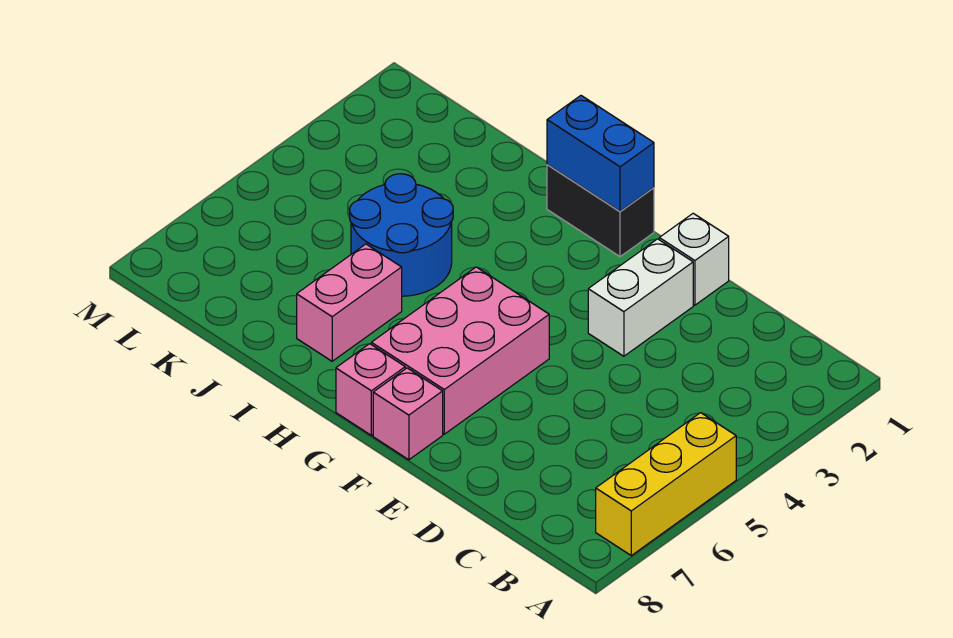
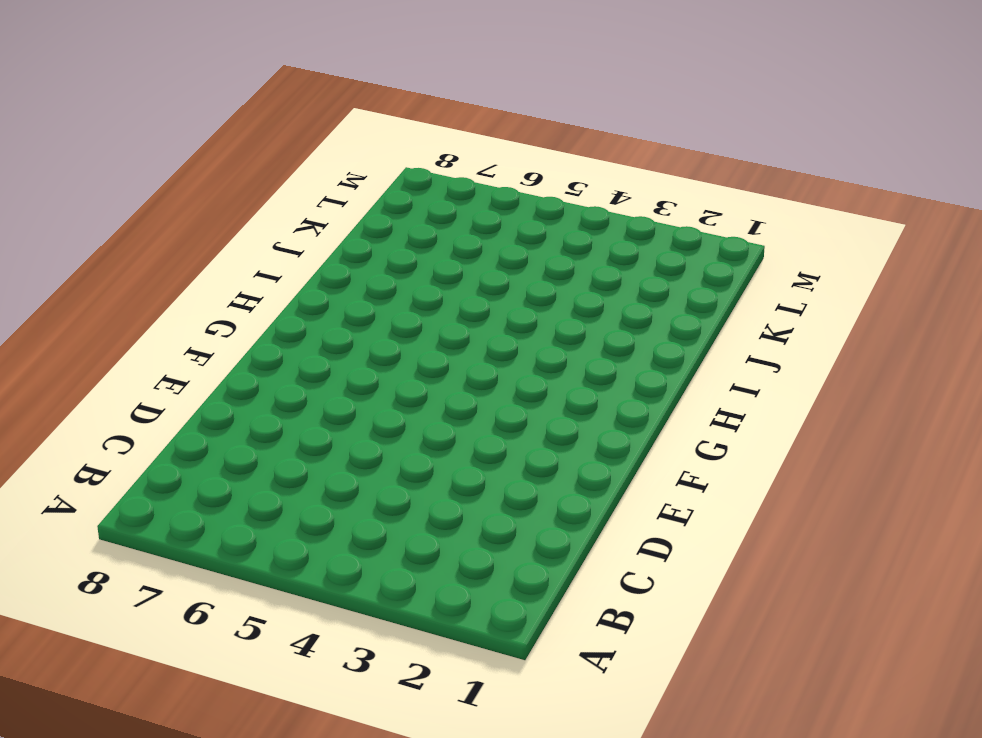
none -> yellow 1x3 brick [596,413,736,555]
none -> white 1x1 brick [659,213,729,305]

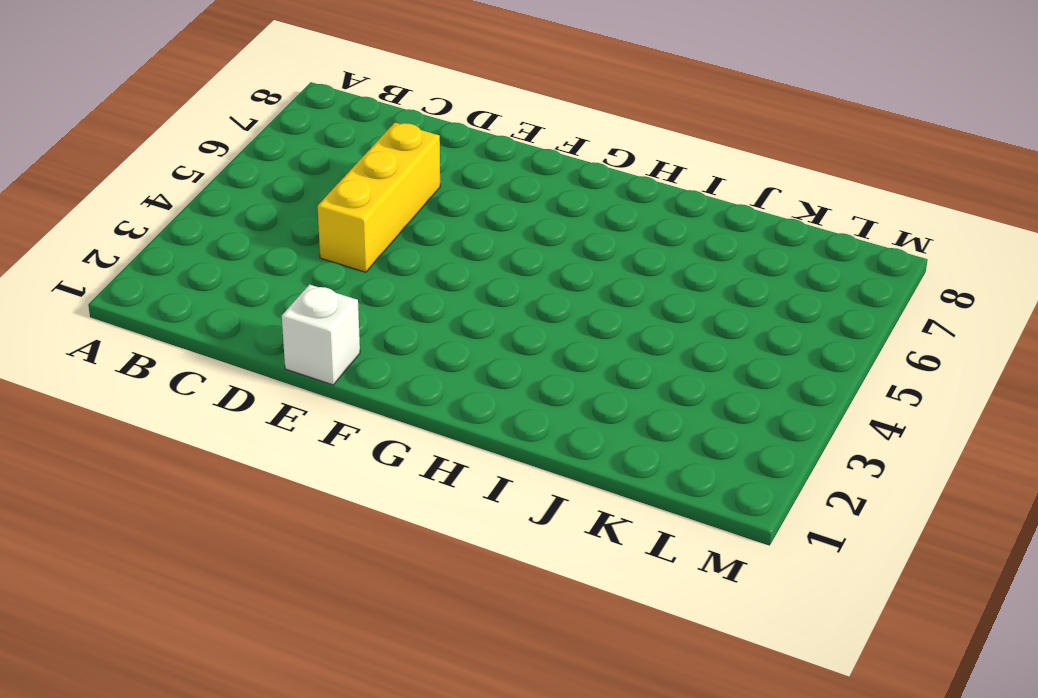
yellow 1x3 brick [317,123,440,272] -> yellow 1x3 brick moved to [596,413,736,555]
none -> white 1x2 brick [588,239,693,356]
none -> pink 2x3 brick [371,267,549,434]

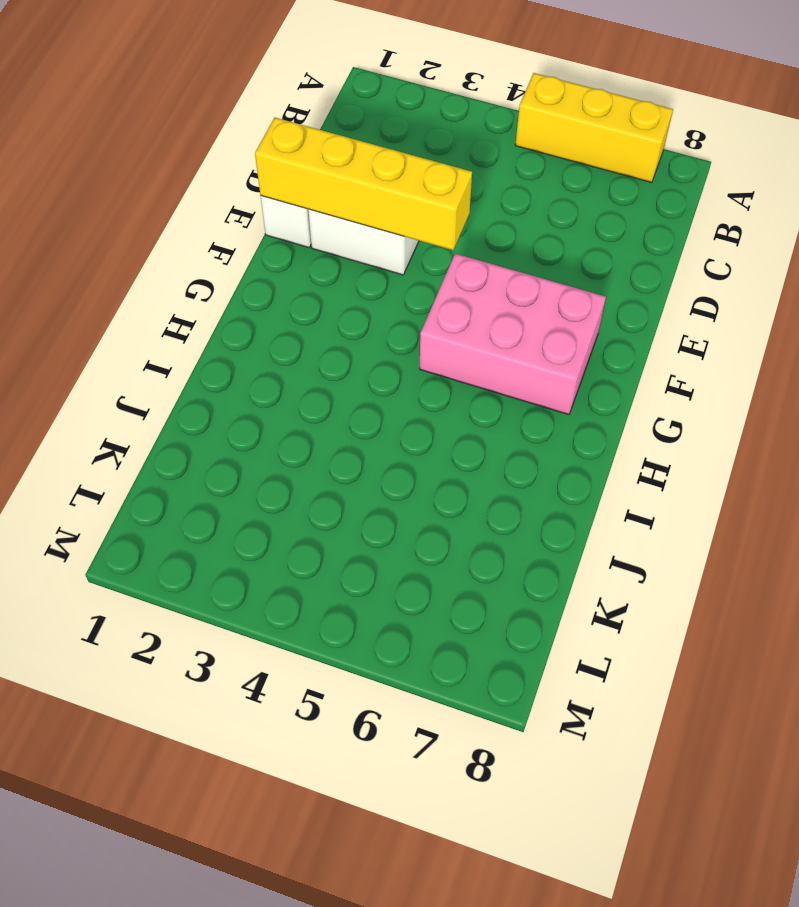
yellow 1x4 brick [255,118,472,250] -> none
none -> pink 1x1 brick [373,368,443,460]
none -> black 1x2 brick [547,165,654,257]

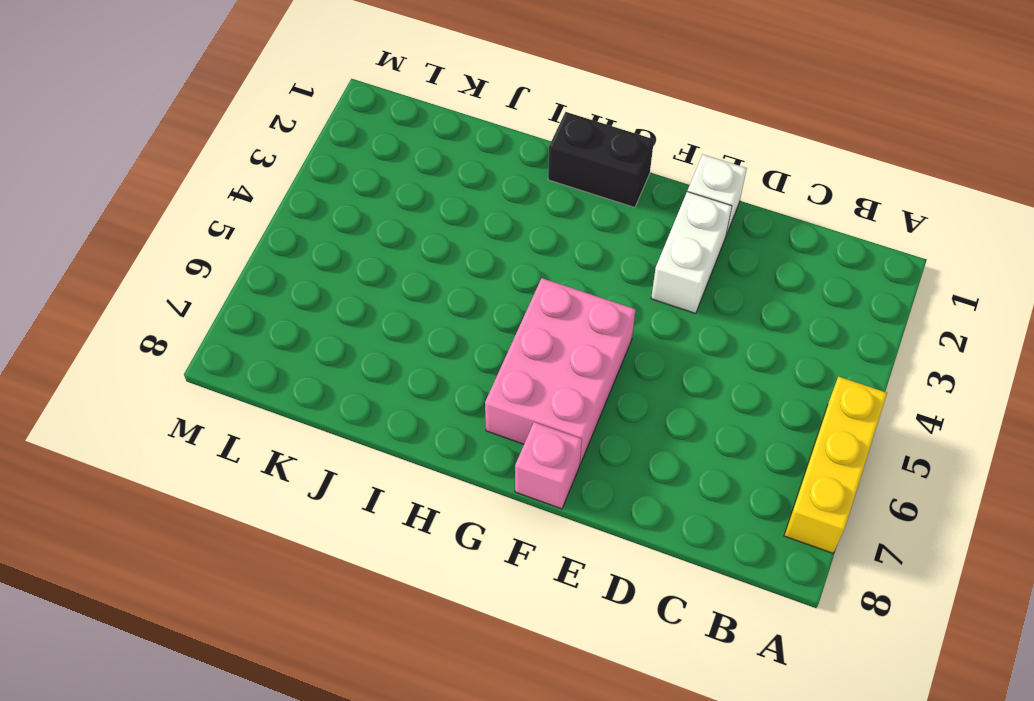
none -> pink 1x1 brick [336,344,405,435]
none -> blue 2x2 round brick [350,174,453,296]

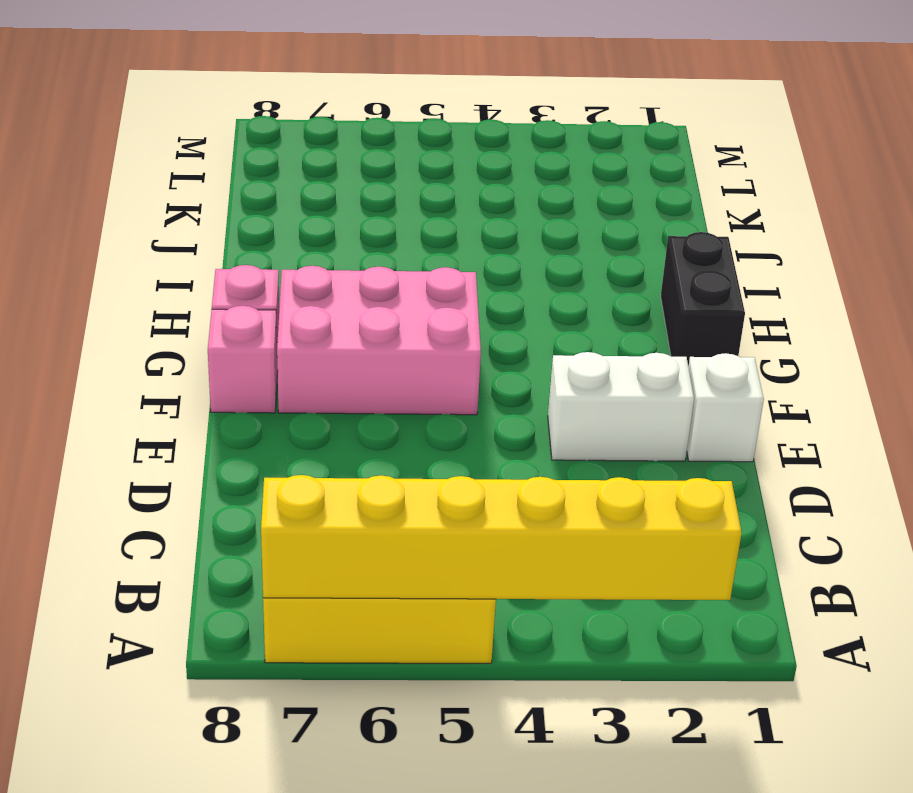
yellow 1x6 brick [261,475,742,600] -> none
none -> blue 2x2 round brick [350,174,453,296]
none -> pink 1x2 brick [297,244,402,361]

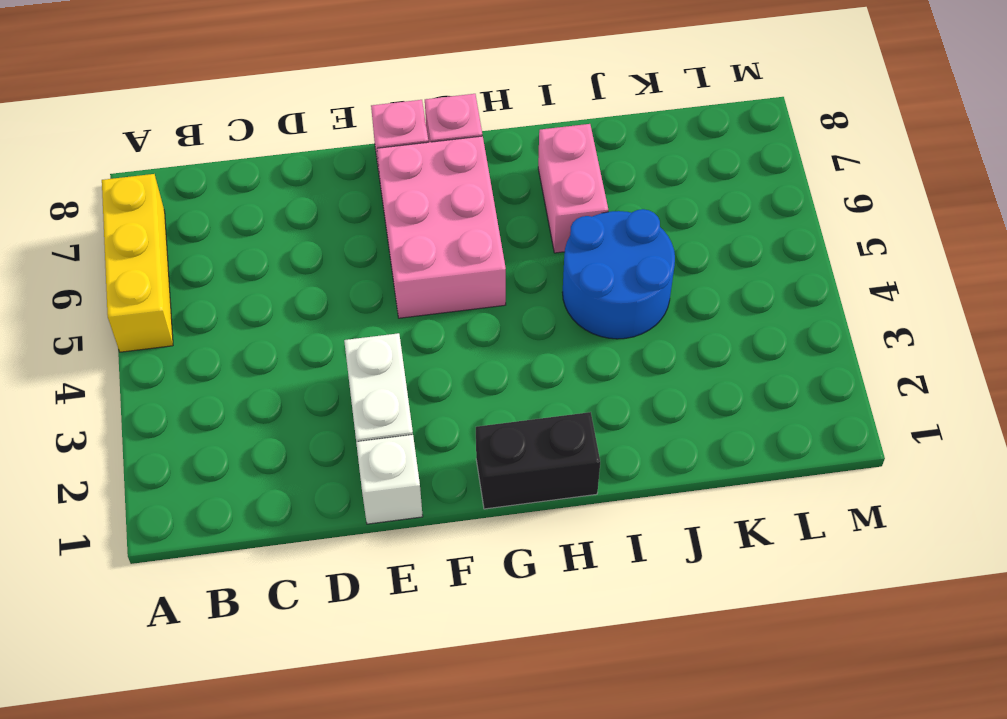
none -> blue 1x2 brick [547,96,654,211]

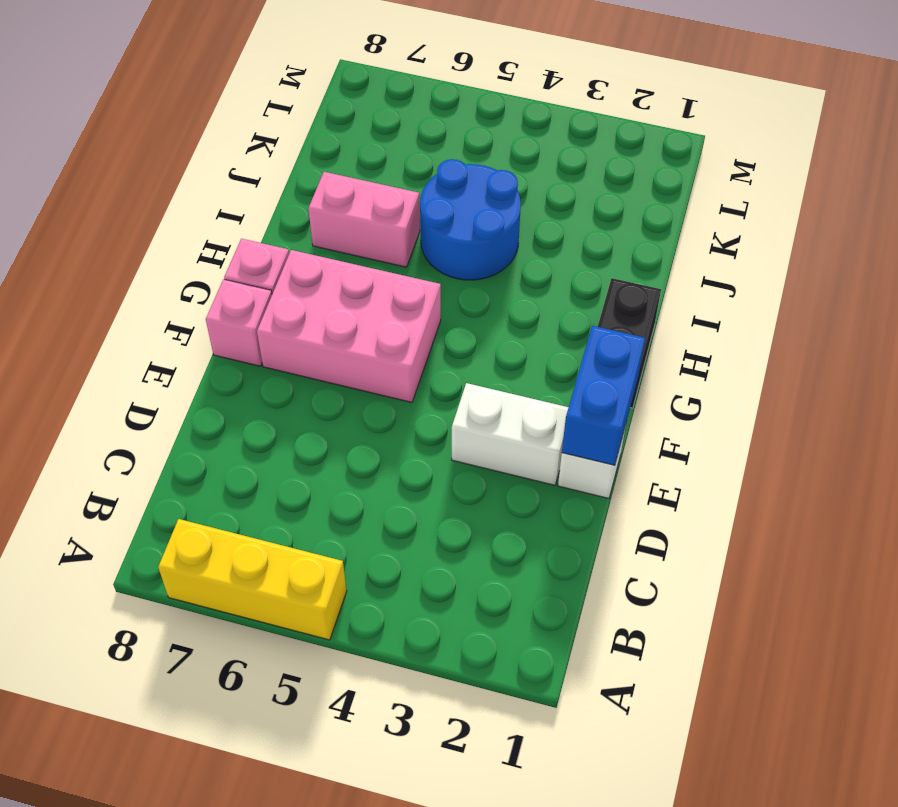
blue 1x2 brick [562,326,645,465] -> blue 1x2 brick moved to [547,96,654,211]

